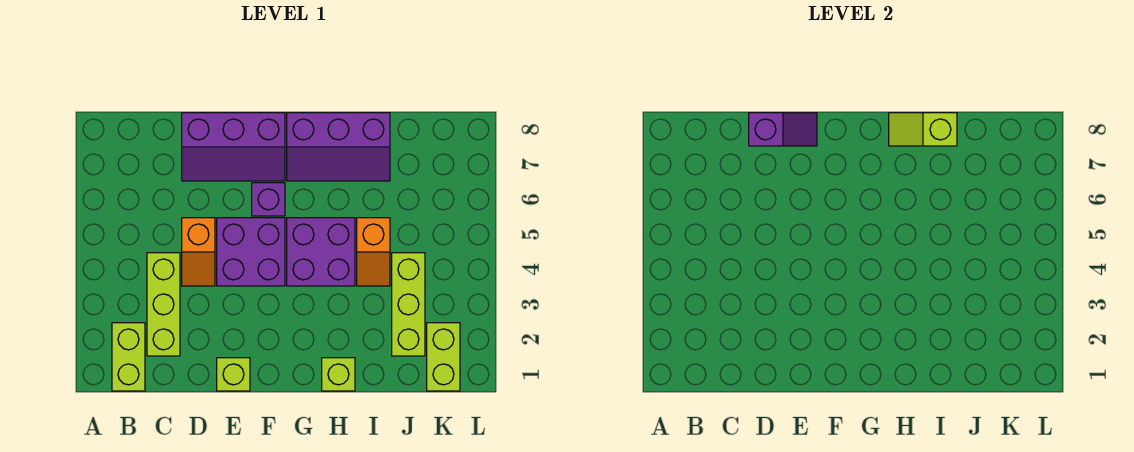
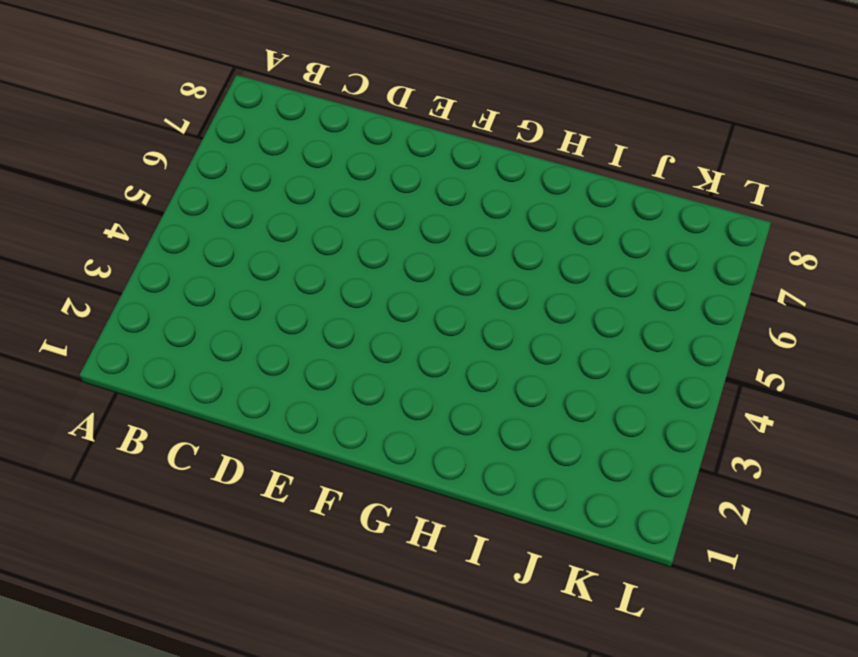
none -> lime 1x2 brick [112,323,145,391]
none -> lime 1x3 brick [147,253,180,356]
none -> orange 1x2 slope [182,218,215,286]

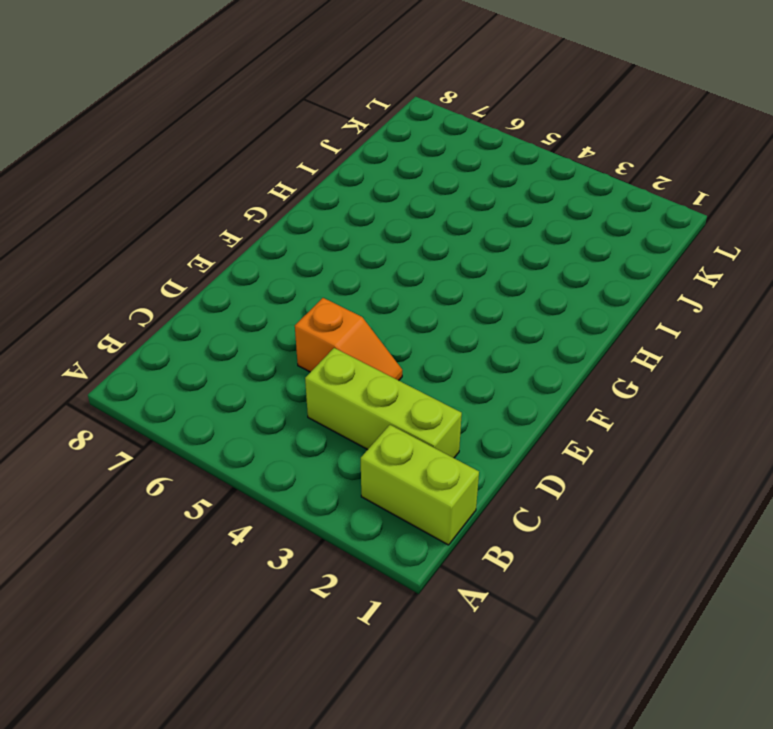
none -> purple 2x3 slope [182,113,285,181]
none -> lime 1x1 brick [217,358,250,391]
none -> purple 2x2 brick [217,218,285,286]

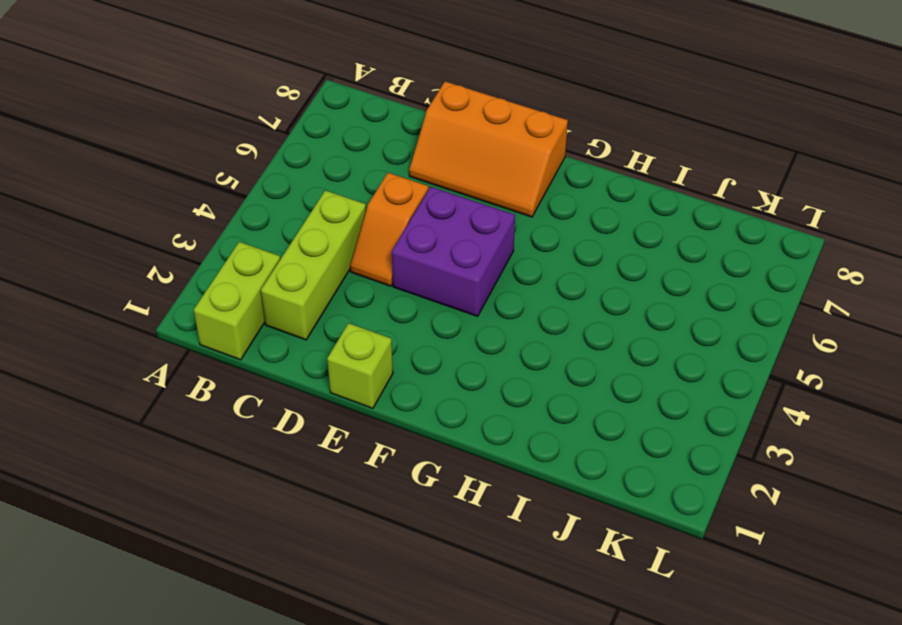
orange 2x3 slope [409,81,568,217] -> purple 2x3 slope [182,113,285,181]
none -> purple 1x1 brick [252,183,285,216]
none -> purple 2x2 brick [287,218,355,286]
none -> purple 2x3 slope [287,113,390,181]

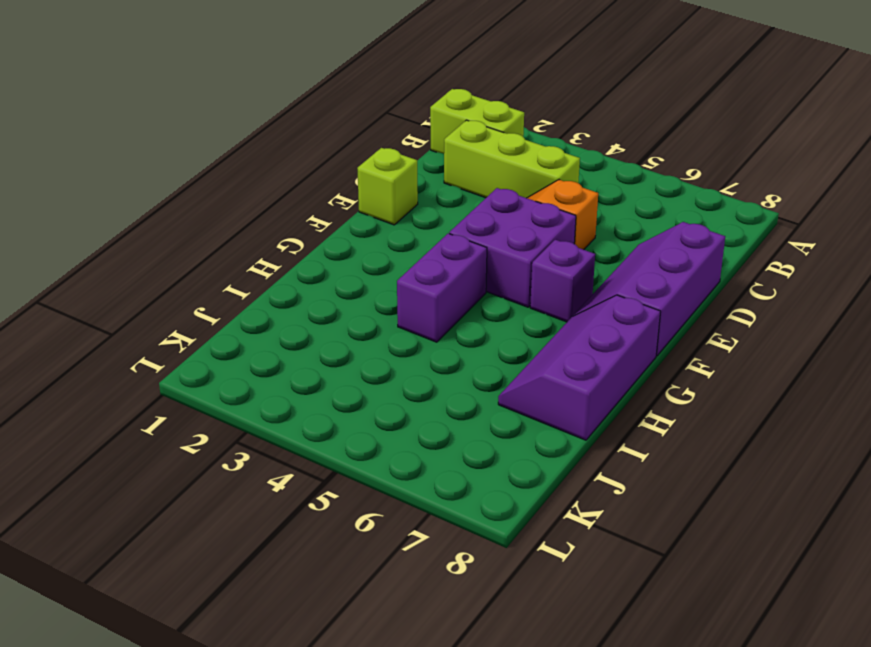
purple 1x2 brick [397,233,487,342] -> purple 2x2 brick [287,218,355,286]
none -> lime 1x1 brick [322,358,355,391]
none -> orange 1x2 slope [357,218,390,286]
none -> lime 1x3 brick [392,253,425,356]

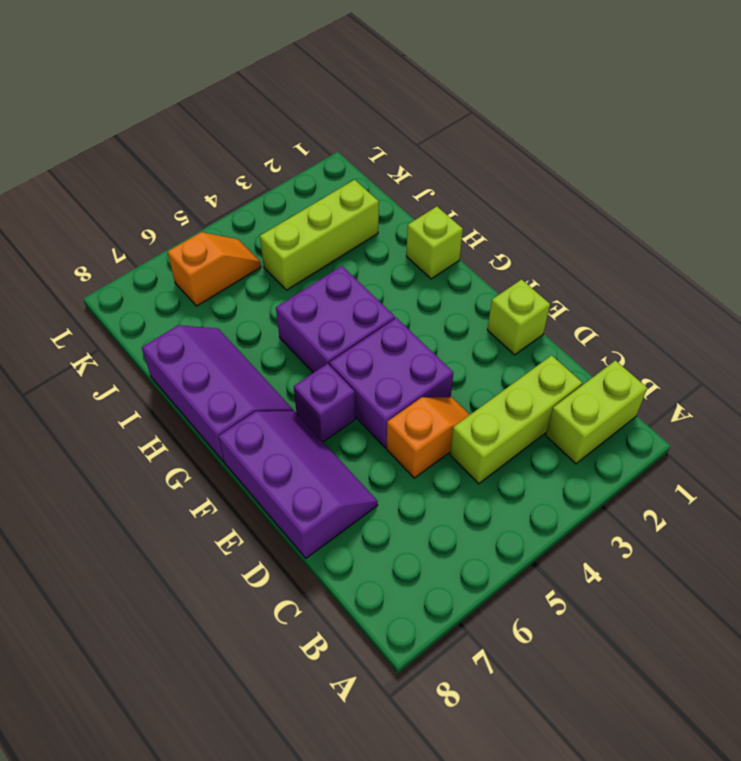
orange 1x2 slope [168,232,261,306] -> orange 1x2 slope moved to [357,218,390,286]
none -> lime 1x2 brick [427,323,460,391]
none -> purple 1x2 slope [749,113,817,146]
none -> lime 1x2 slope [889,113,957,146]

